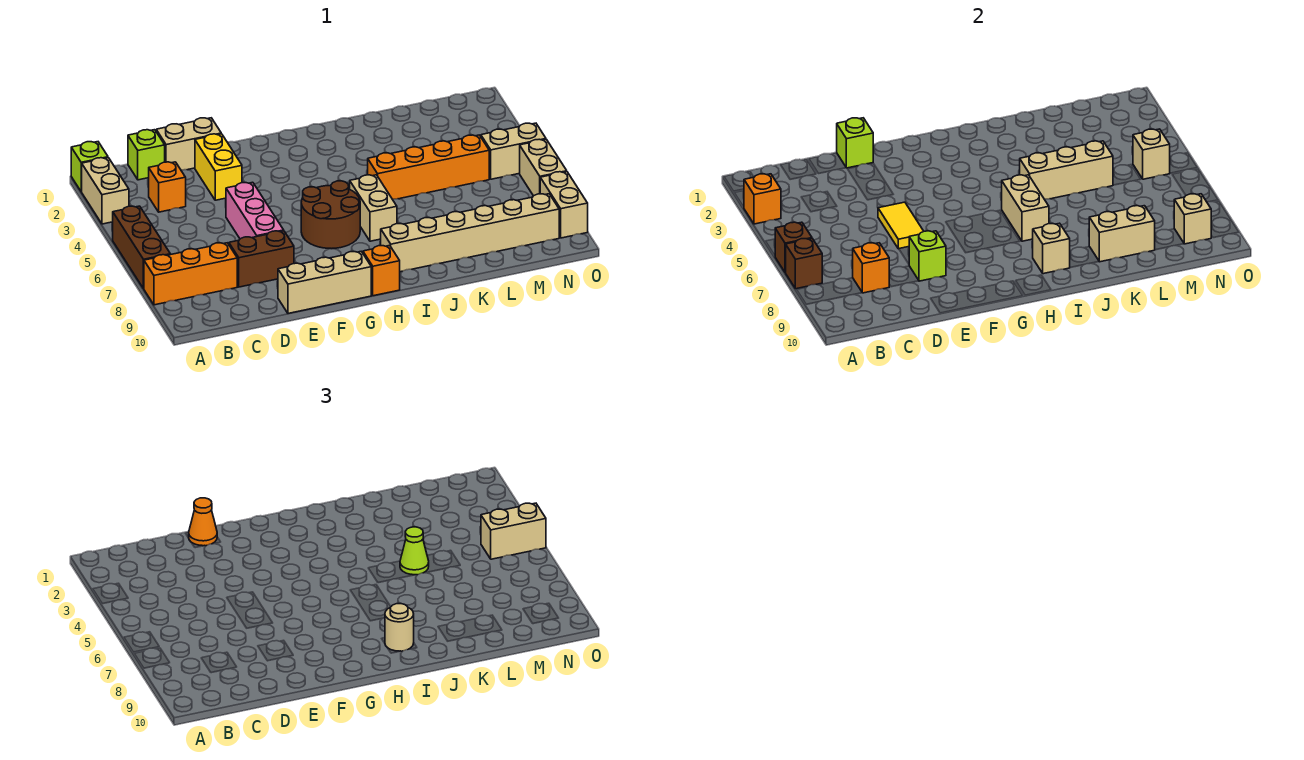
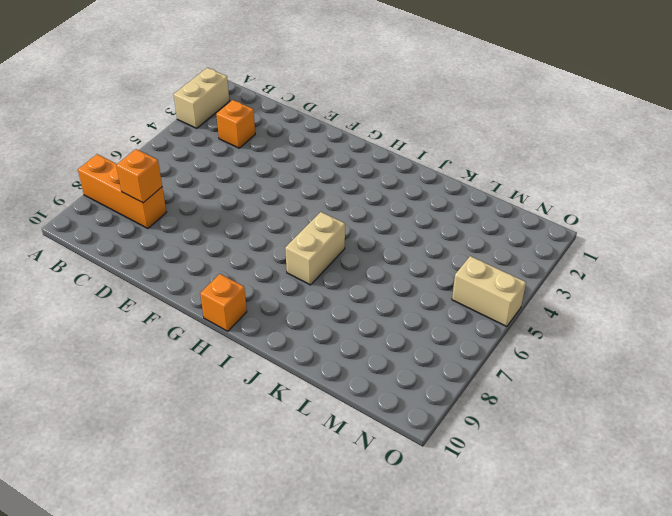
none -> lime 1x1 brick [71,142,108,191]
none -> brown 1x3 brick [113,206,170,289]
none -> lime 1x1 brick [128,130,165,180]
none -> tan 1x2 brick [156,118,221,170]

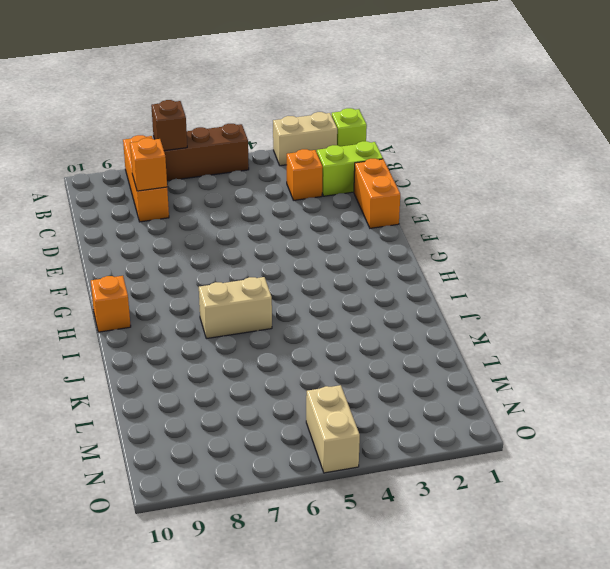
lime 1x2 brick [317,141,383,196] -> lime 1x1 brick [128,130,165,180]
orange 1x2 brick [354,159,400,228] -> tan 1x2 brick [156,118,221,170]
none -> brown 1x2 brick [229,231,294,287]
none -> yellow 1x2 brick [195,134,242,200]
none -> pink 1x3 brick [226,182,284,239]
none -> tan 1x3 brick [278,251,371,313]

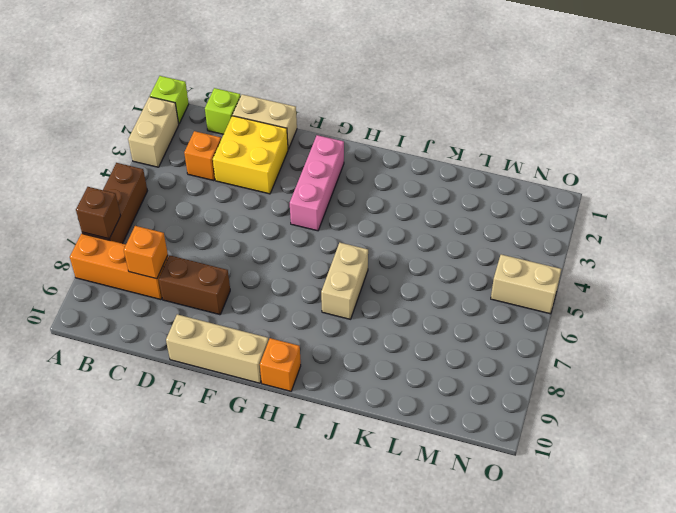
yellow 2x2 brick [213,116,288,194] -> yellow 1x2 brick [195,134,242,200]
pink 1x3 brick [290,135,344,231] -> pink 1x3 brick moved to [226,182,284,239]
none -> brown 2x2 round brick [301,181,360,248]
none -> tan 1x6 brick [381,194,559,272]
none -> orange 1x4 brick [368,135,489,199]
none -> tan 1x2 brick [520,139,567,196]

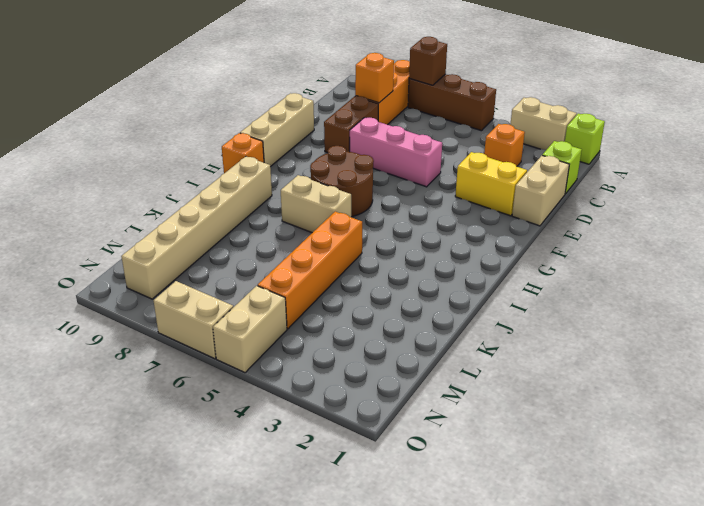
none -> tan 1x2 brick [540,172,588,238]
none -> orange 1x1 brick [744,174,781,224]
none -> brown 1x1 brick [775,222,812,273]
none -> lime 1x1 brick [837,118,873,168]

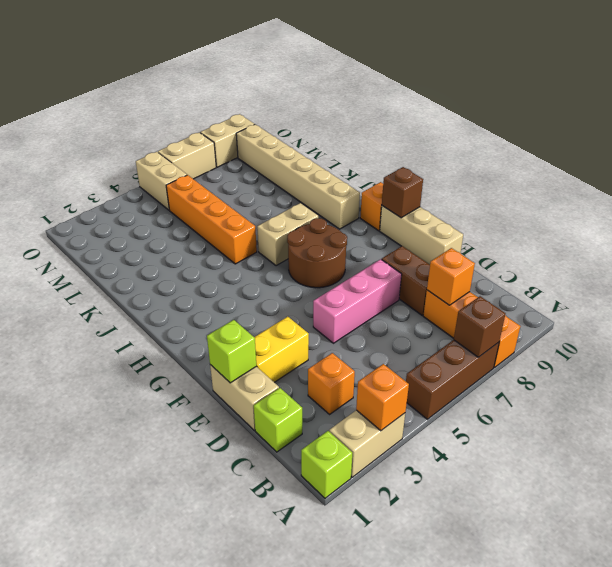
brown 1x1 brick [382,167,423,218] -> brown 1x1 brick moved to [775,222,812,273]
none -> yellow 1x2 tile [878,202,924,249]
none -> lime 1x1 brick [909,231,946,281]
none -> tan 1x2 brick [1002,175,1049,241]
none -> tan 1x1 brick [1033,223,1070,274]

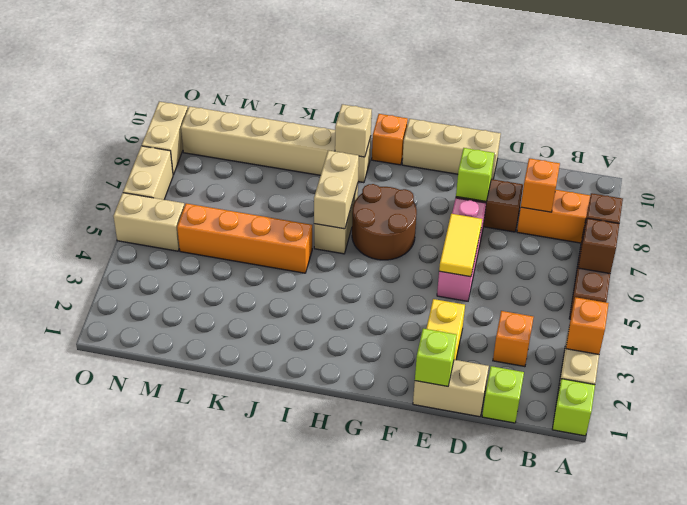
none -> tan 1x3 brick [1020,141,1113,199]
none -> tan 1x2 brick [1089,206,1155,262]
none -> tan 1x1 brick [1133,129,1170,179]
none -> tan 1x1 brick [1174,194,1211,244]

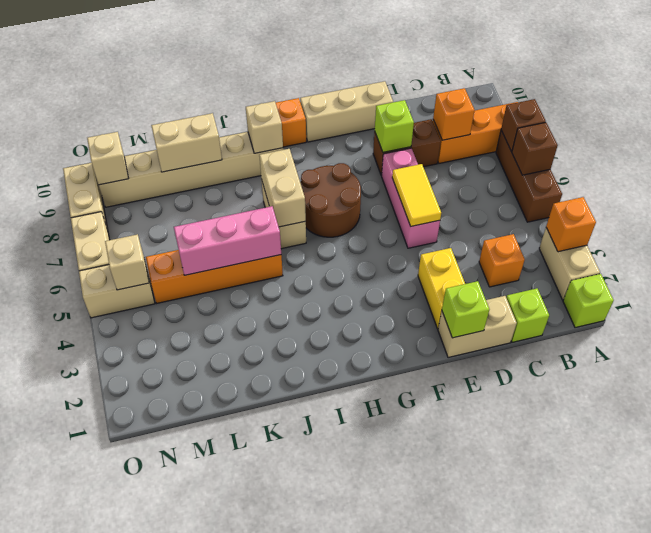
pink 1x3 brick [174,206,281,275] -> tan 1x3 brick [1020,141,1113,199]
none -> orange 1x1 cone [189,498,217,546]
none -> tan 1x1 round brick [385,604,414,651]
none -> lime 1x1 cone [400,527,429,575]
none -> tan 1x2 brick [481,503,546,559]

